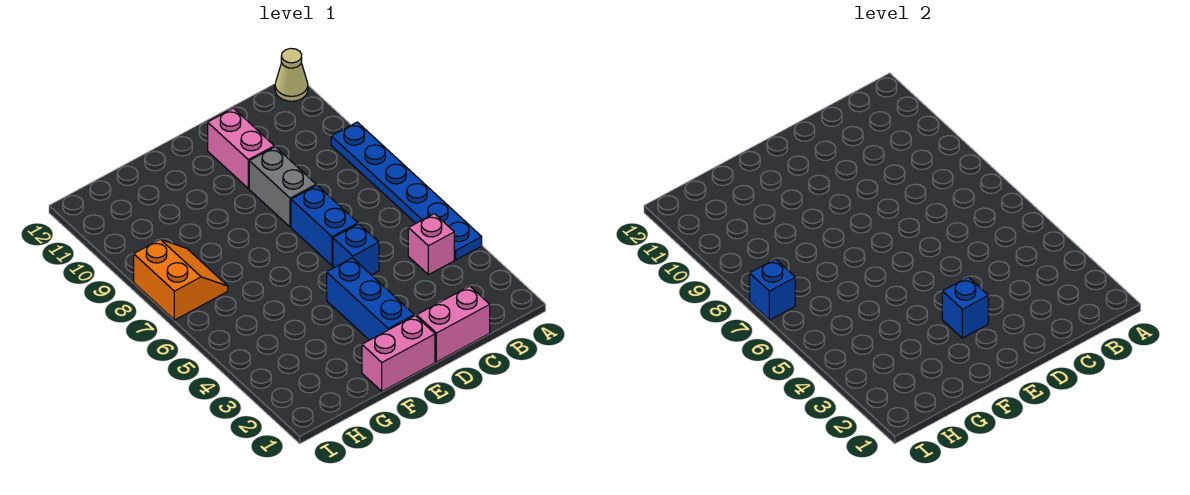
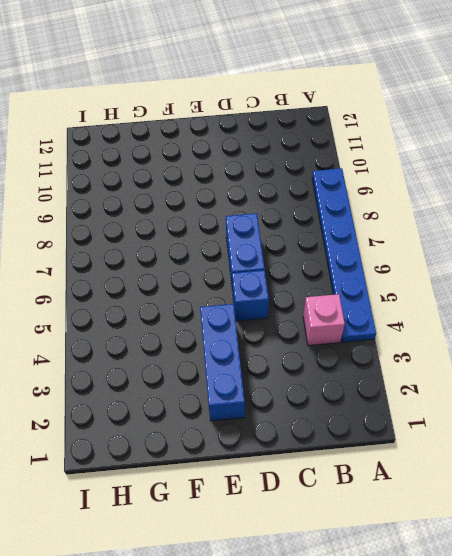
none -> tan 1x1 cone [275,48,308,101]
none -> pink 1x2 brick [417,286,490,362]
none -> grey 1x2 brick [249,147,316,227]

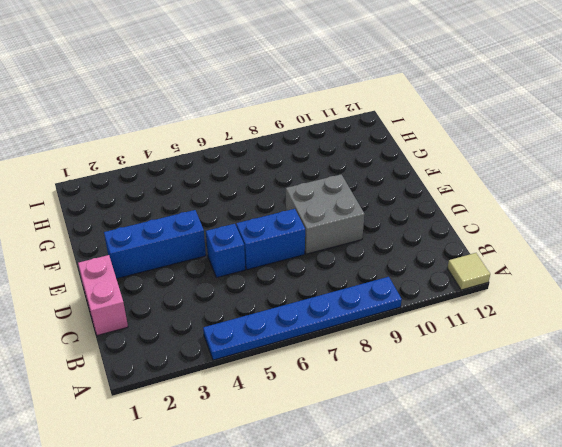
tan 1x1 tile [447,253,490,290] -> tan 1x1 cone [275,48,308,101]
grey 2x2 brick [286,174,365,254] -> grey 1x2 brick [249,147,316,227]
none -> pink 1x1 brick [408,214,454,275]
none -> pink 1x2 brick [208,108,274,188]
none -> pink 1x2 brick [362,316,435,391]

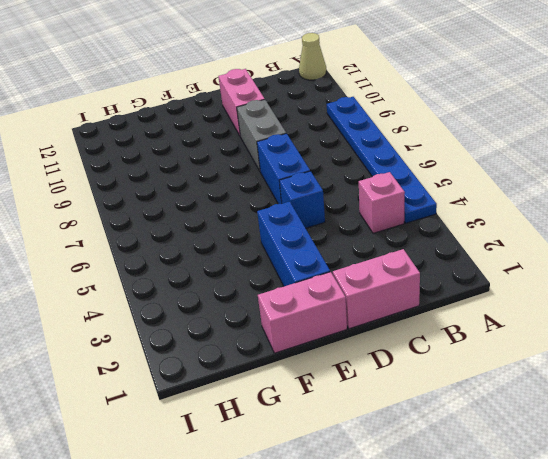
none -> orange 2x2 slope [134,239,228,320]
none -> blue 1x1 brick [942,277,988,338]
none -> blue 1x1 brick [750,259,795,320]

